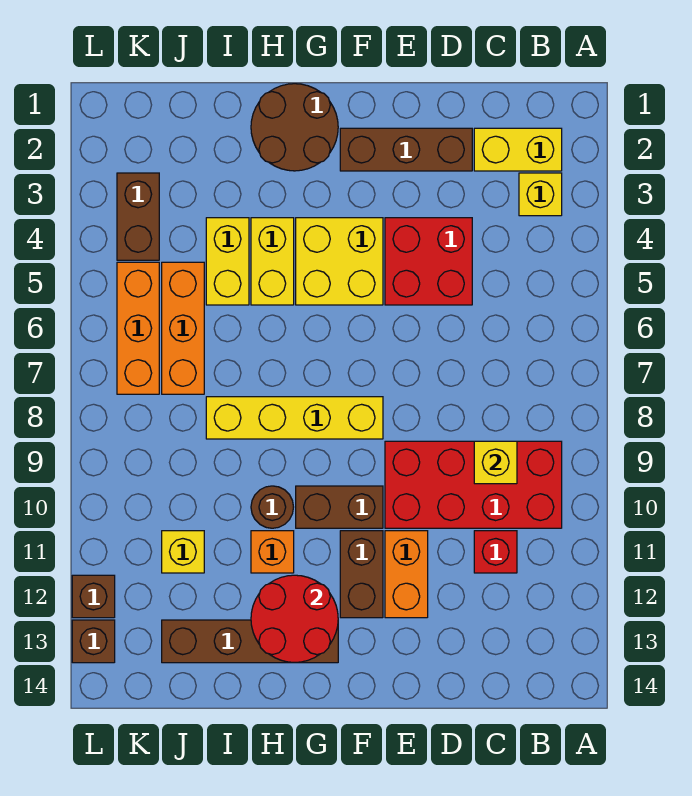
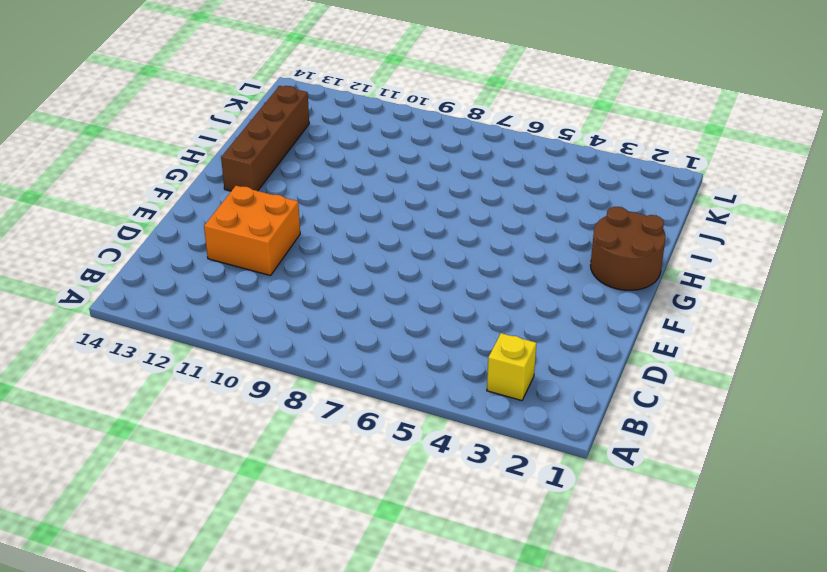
orange 2x2 brick [204,186,300,276] -> orange 1x2 brick [385,531,428,618]
none -> yellow 1x2 brick [474,128,562,171]
none -> red 2x4 brick [385,441,562,528]
none -> red 1x1 brick [474,531,517,573]

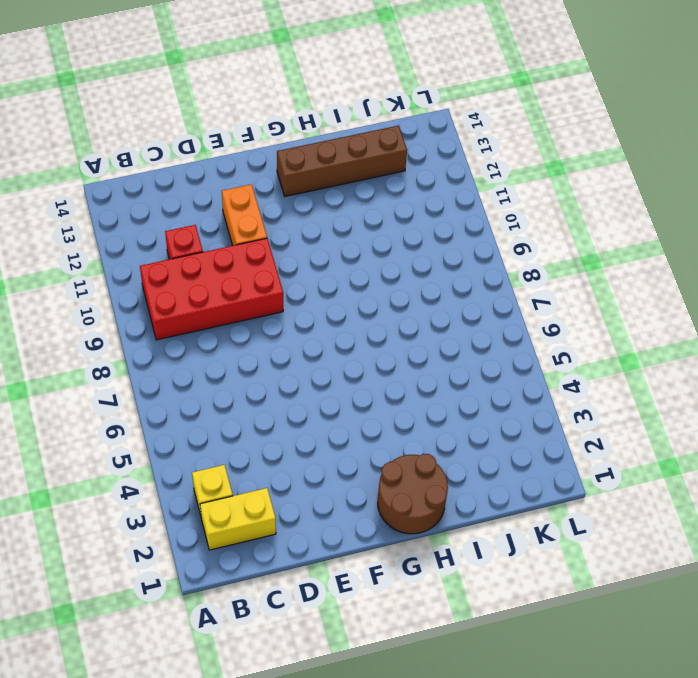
none -> brown 1x3 brick [340,128,472,171]
none -> red 2x2 brick [385,218,472,305]
none -> yellow 2x2 brick [296,218,383,305]

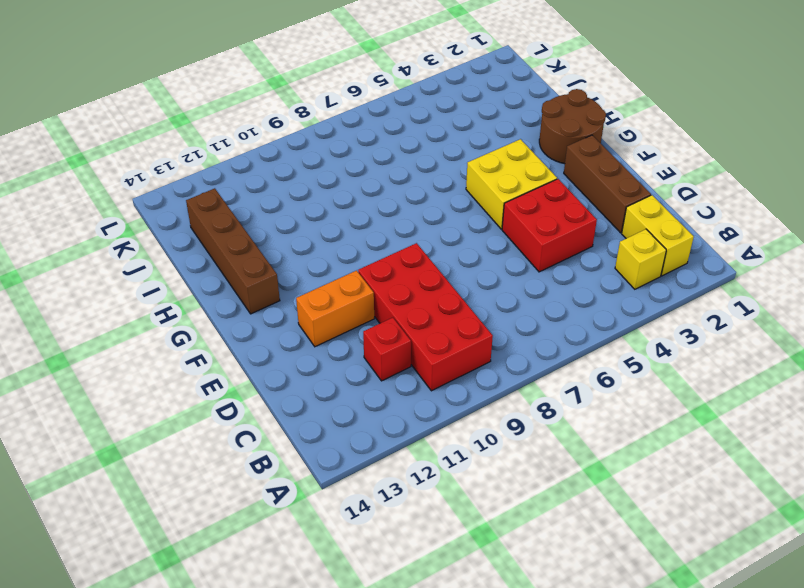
none -> yellow 1x4 brick [206,397,383,439]
none -> brown 1x2 brick [296,486,383,528]
none -> brown 1x2 brick [340,531,383,618]

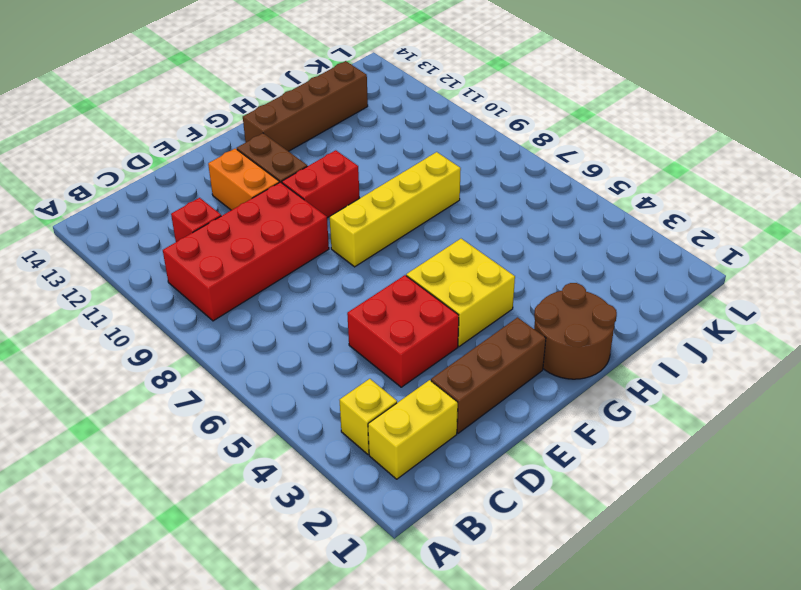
red 1x2 brick [282,150,359,218] -> brown 1x2 brick [296,486,383,528]
none -> yellow 1x2 brick [251,218,294,305]
none -> brown 1x1 round brick [251,486,293,528]
none -> orange 1x1 brick [251,531,294,573]

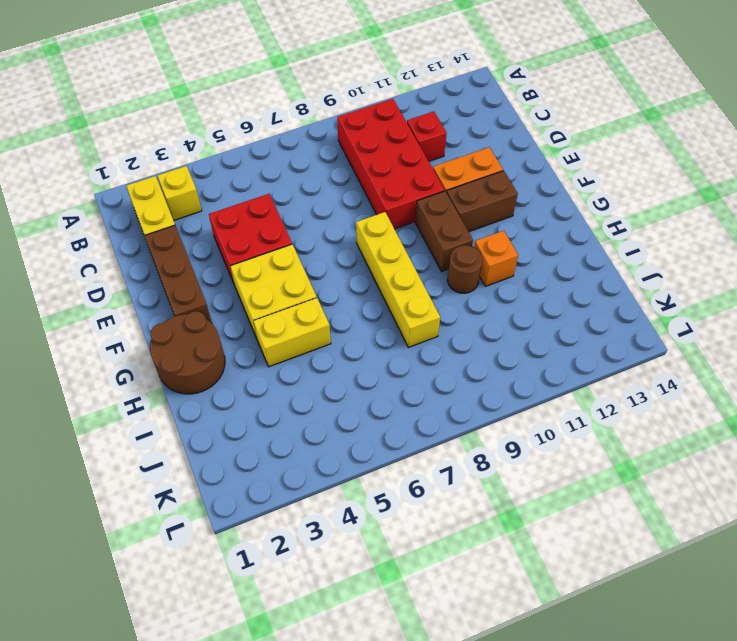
none -> brown 1x4 brick [162,620,338,663]
none -> yellow 1x2 brick [206,218,249,305]
none -> orange 1x3 brick [162,262,204,394]

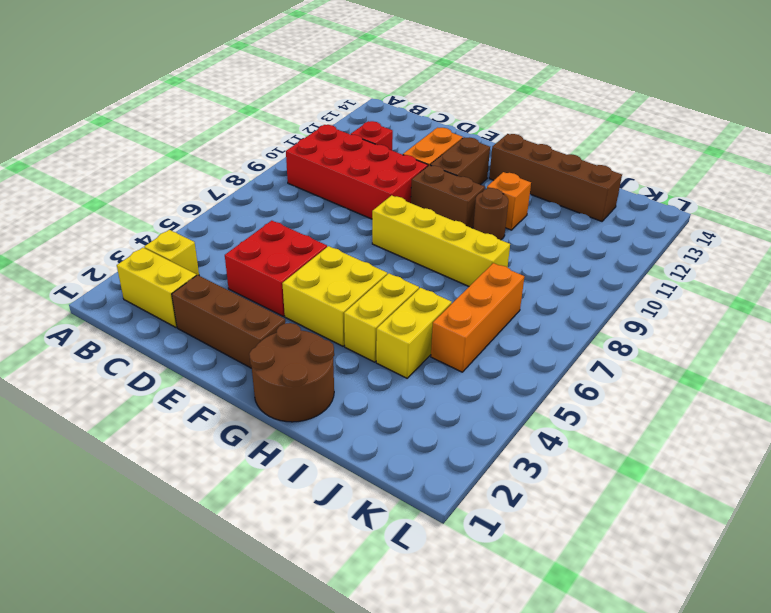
none -> yellow 1x1 brick [162,531,204,573]
none -> brown 1x2 brick [117,173,159,260]
none -> orange 1x3 brick [117,262,159,394]

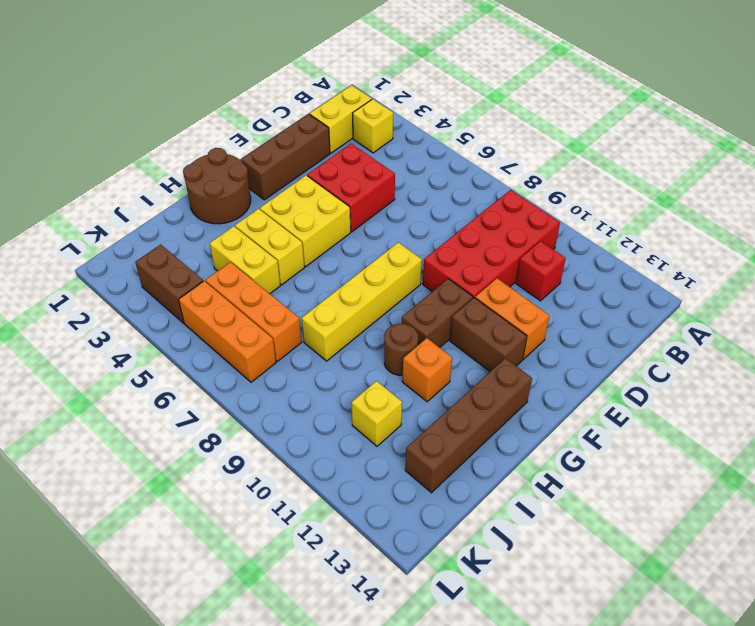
none -> brown 1x1 brick [72,575,115,618]
none -> brown 1x1 brick [72,620,115,663]
none -> yellow 1x1 brick [474,441,517,484]

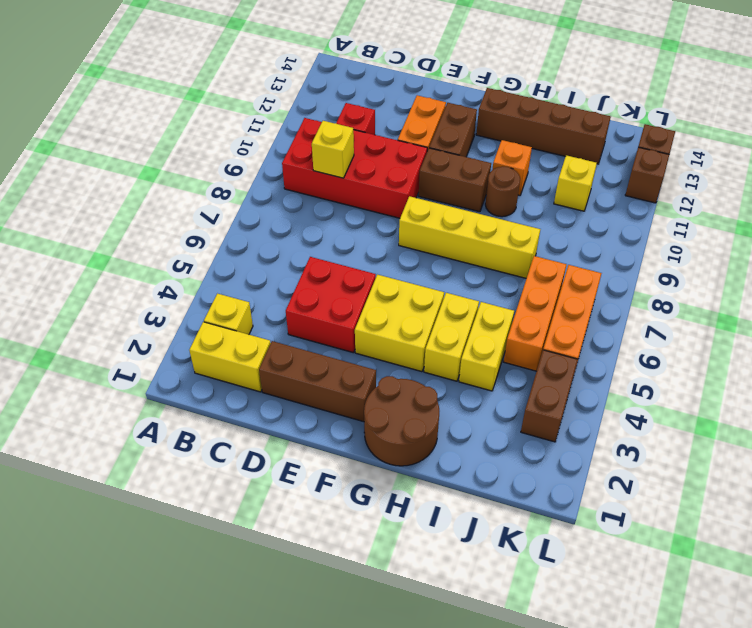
none -> red 2x2 round brick [251,575,338,663]

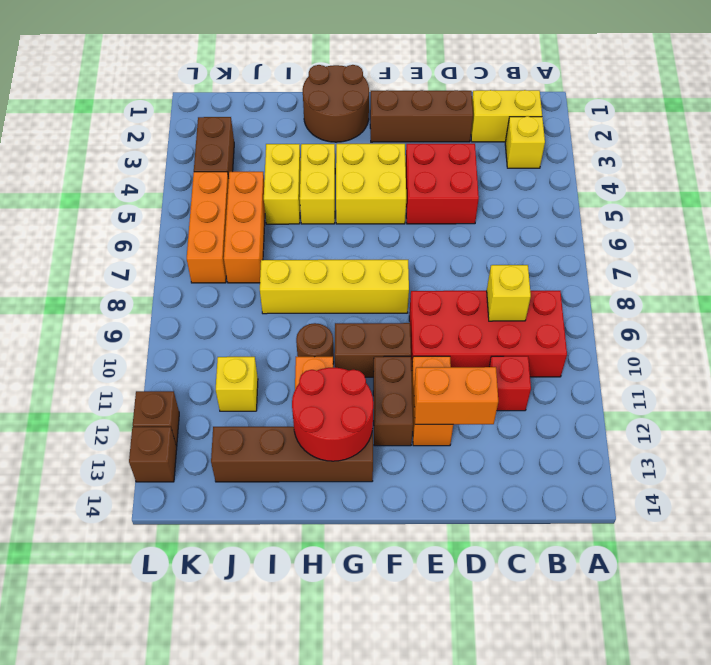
orange 1x2 brick [414,367,498,424] -> none

